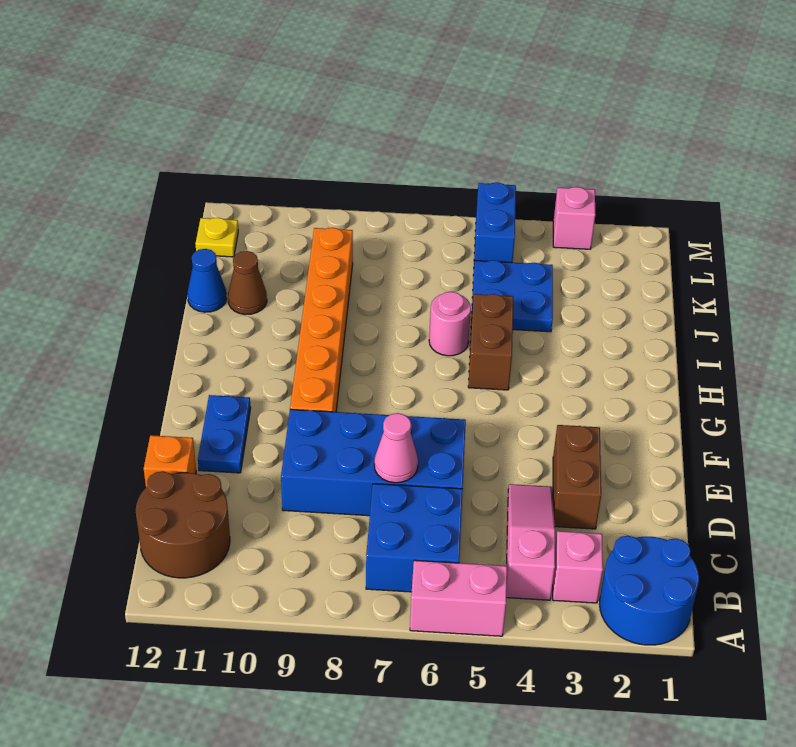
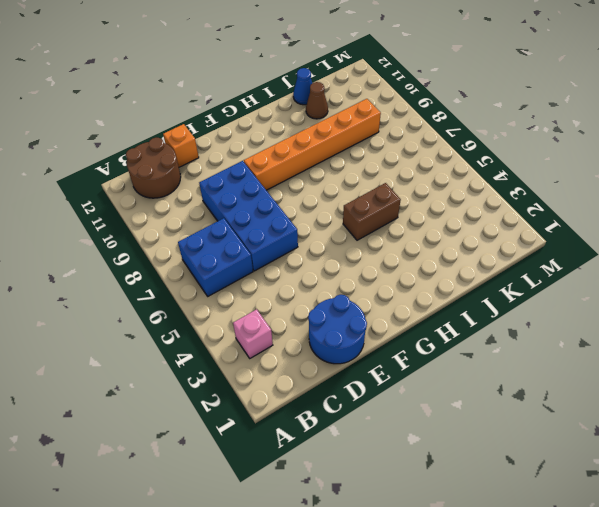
blue 2x2 round brick [308,295,367,364] -> blue 2x2 round brick moved to [599,536,699,645]
none -> pink 1x2 brick [410,560,507,636]
none -> pink 1x3 slope [506,484,555,600]
none -> brown 1x2 brick [553,425,601,529]

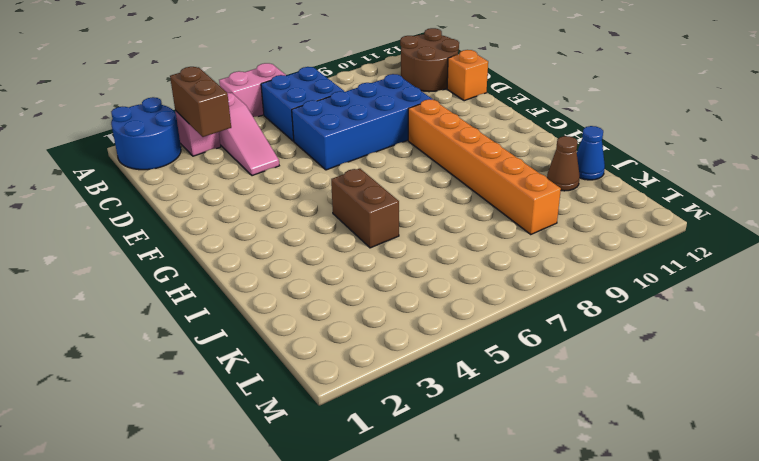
brown 1x2 brick [170,67,231,137] -> brown 1x2 brick moved to [553,425,601,529]
none -> blue 1x2 plate [198,395,251,473]
none -> pink 1x1 round brick [429,292,471,356]
none -> blue 2x2 plate [471,260,553,332]

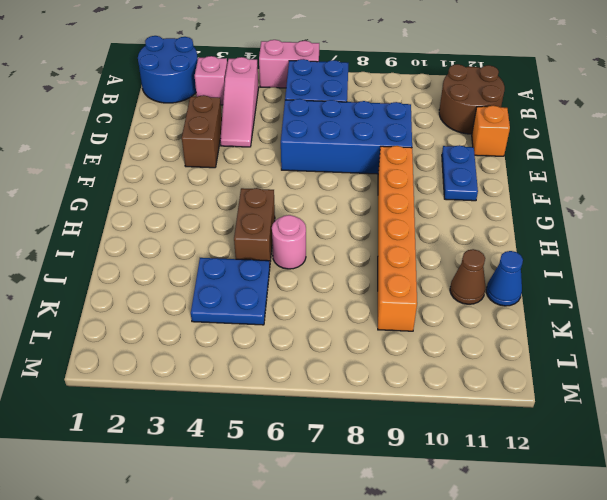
none -> blue 1x2 brick [474,183,516,263]
none -> yellow 1x1 plate [196,218,238,257]
none -> pink 1x1 brick [553,187,595,249]

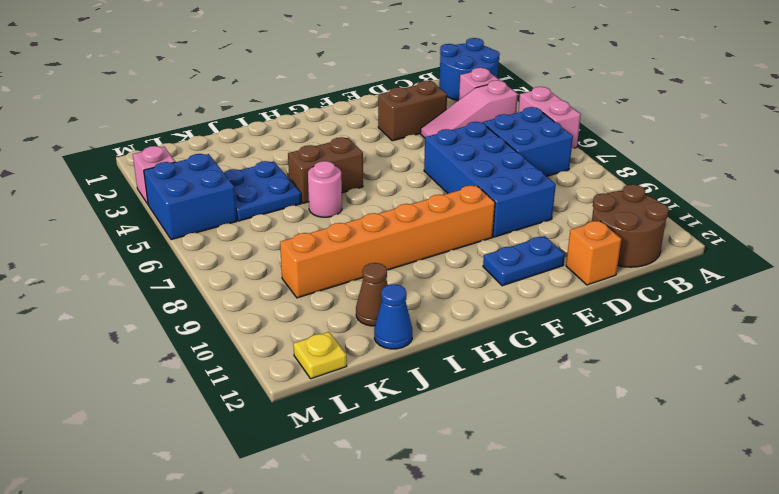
blue 2x2 brick [144,154,237,240] -> blue 1x2 brick [474,183,516,263]
none -> pink 1x1 cone [374,413,418,483]

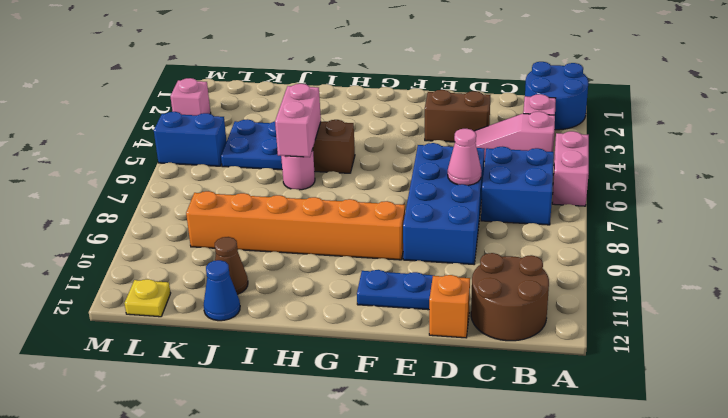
pink 1x2 brick [275,84,321,157] -> none

